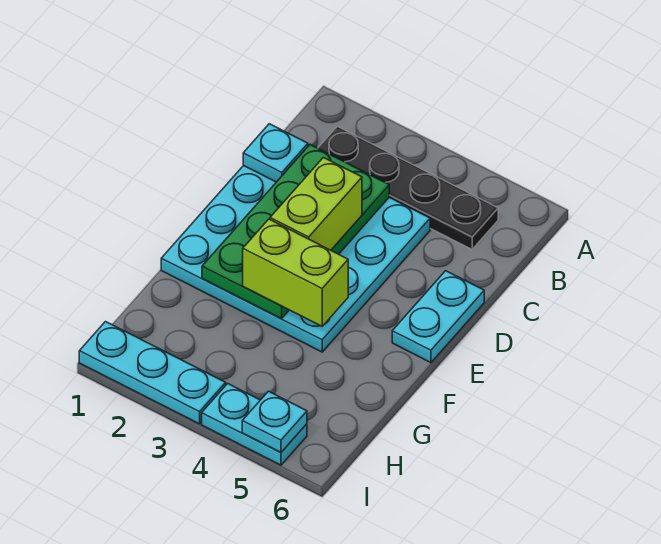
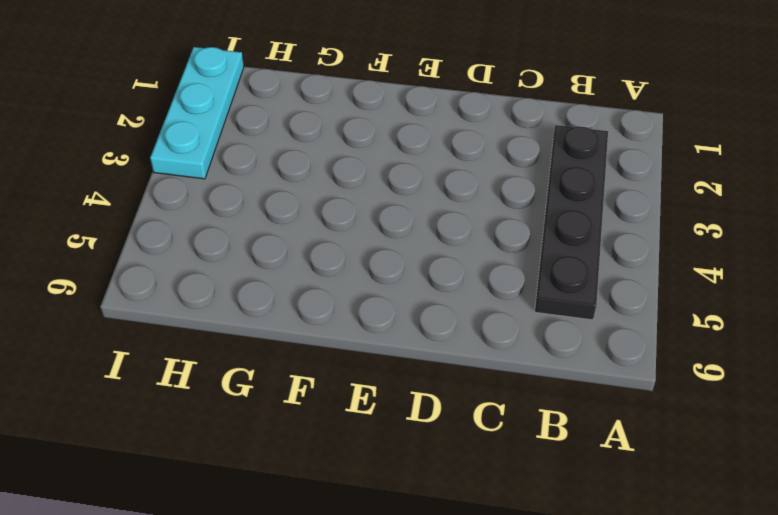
none -> cyan 4x4 plate [161,166,430,352]
none -> cyan 1x2 plate [392,271,484,363]

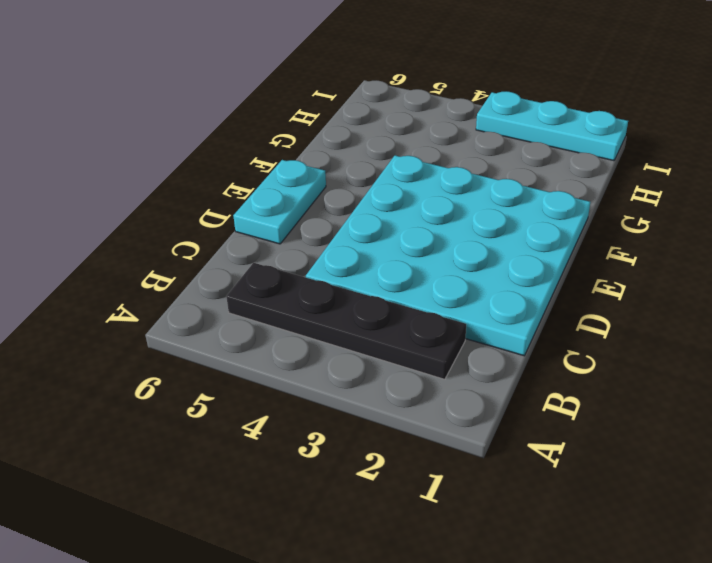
none -> cyan 1x2 plate [202,384,307,465]
none -> cyan 1x1 plate [243,124,308,182]

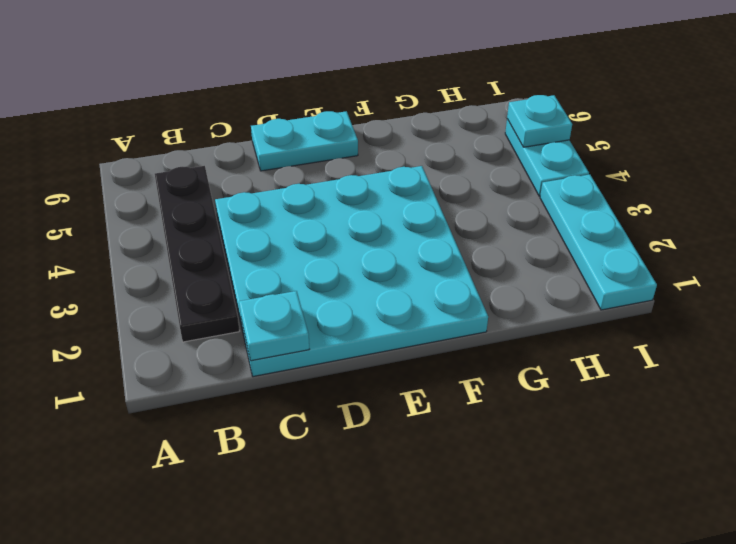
none -> green 2x4 plate [202,145,389,319]
none -> lime 1x2 brick [270,158,362,250]

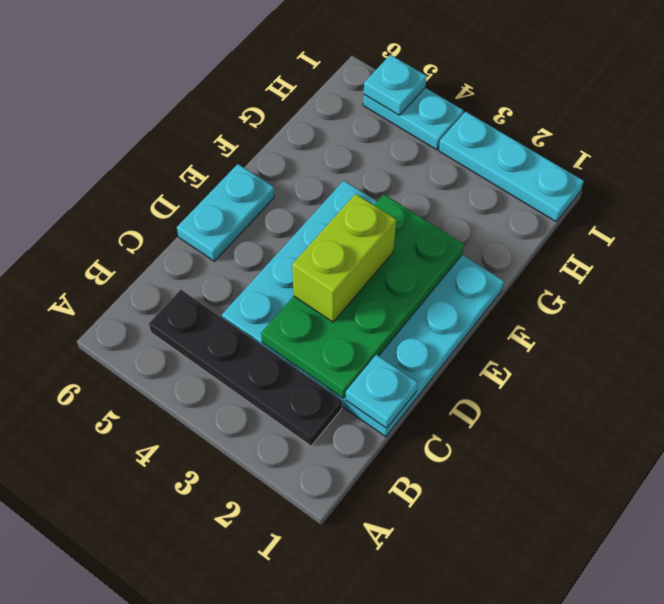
none -> lime 1x2 brick [243,219,348,326]

